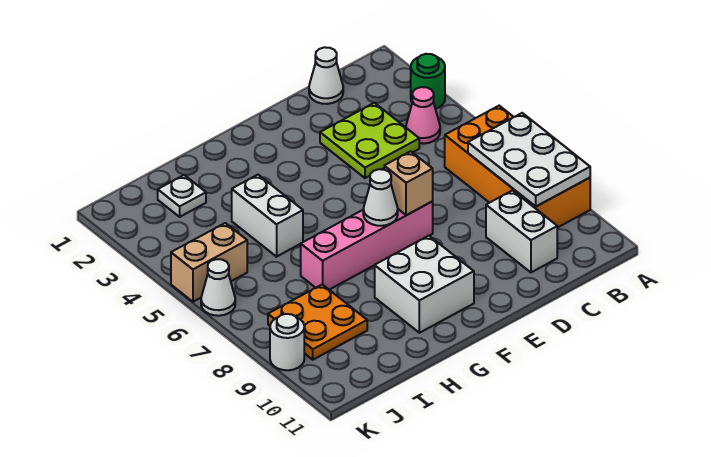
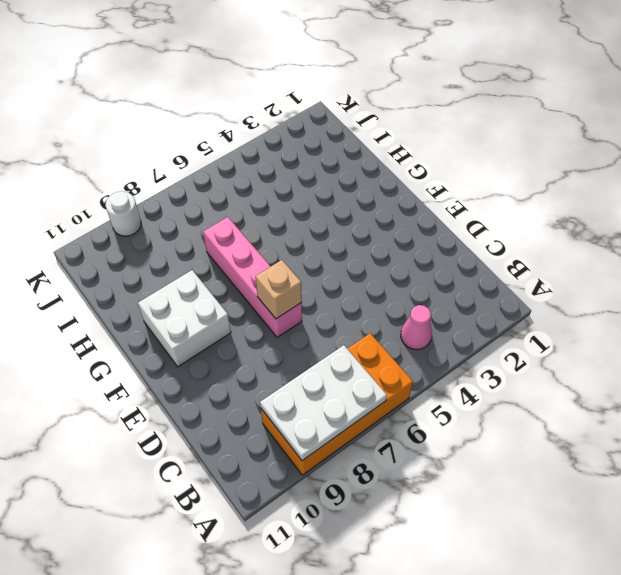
none -> green 1x1 round brick [411,54,445,109]
none -> white 1x1 cone [309,47,343,104]
none -> lime 2x2 plate [320,103,419,178]

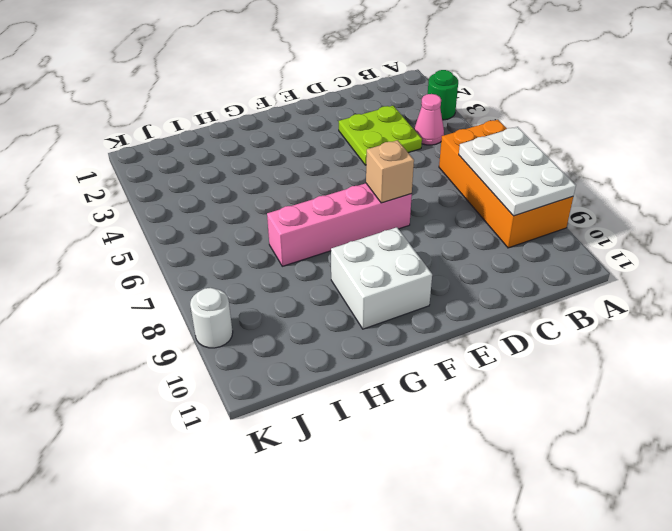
none -> white 1x1 cone [309,47,343,104]
none -> white 1x2 brick [486,191,557,272]
none -> white 1x2 brick [232,175,303,257]

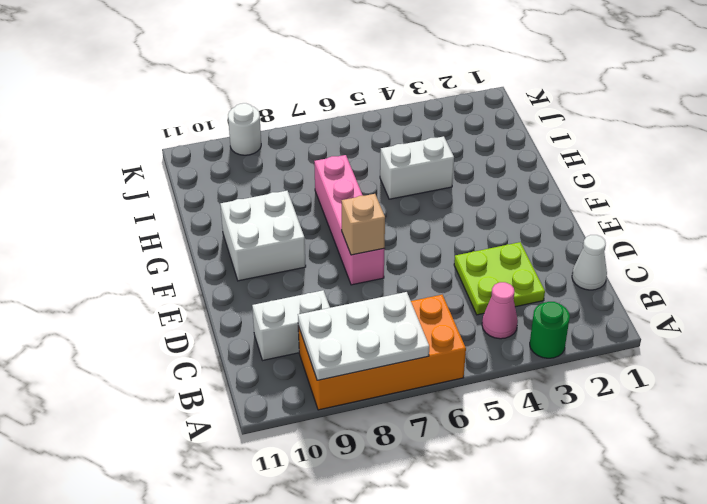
none -> white 1x1 plate [158,175,206,217]
none -> orange 2x2 plate [268,284,367,360]
none -> tan 1x2 brick [171,223,247,302]

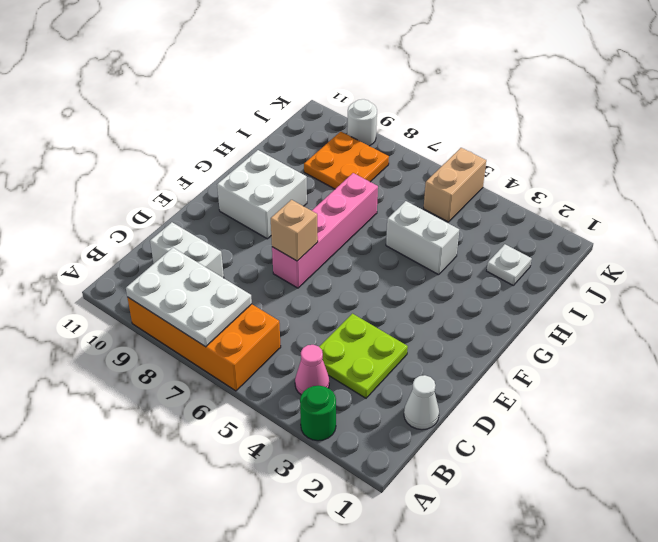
none -> white 1x1 cone [201,259,235,316]
none -> white 1x1 cone [363,169,398,226]

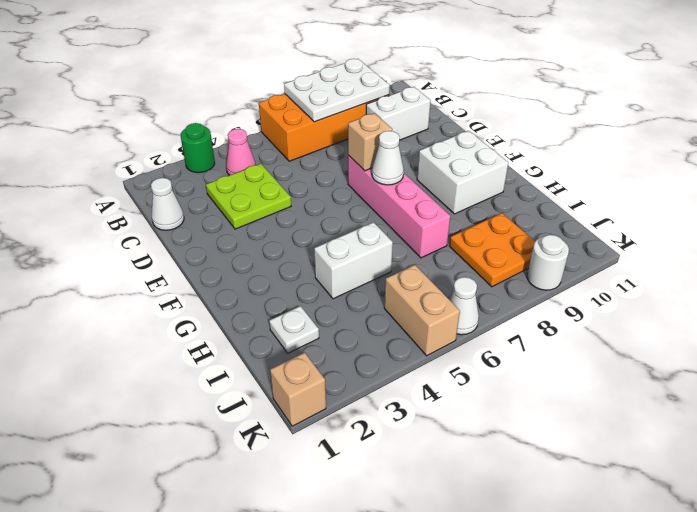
tan 1x1 brick [270,353,326,426] -> none

